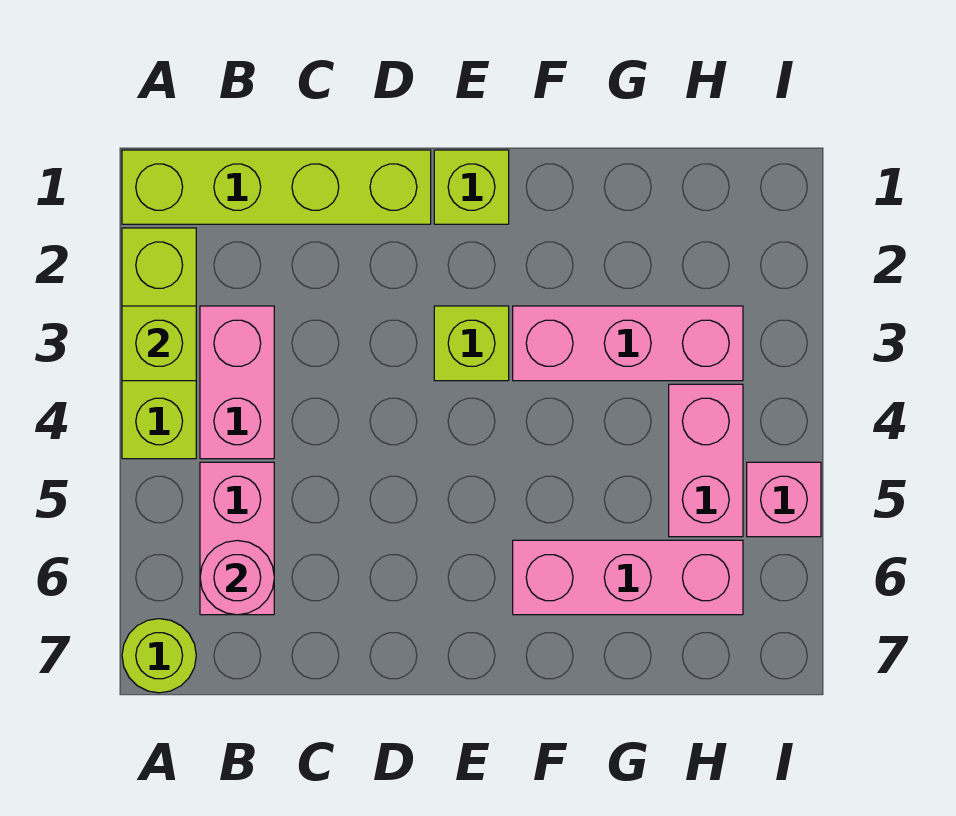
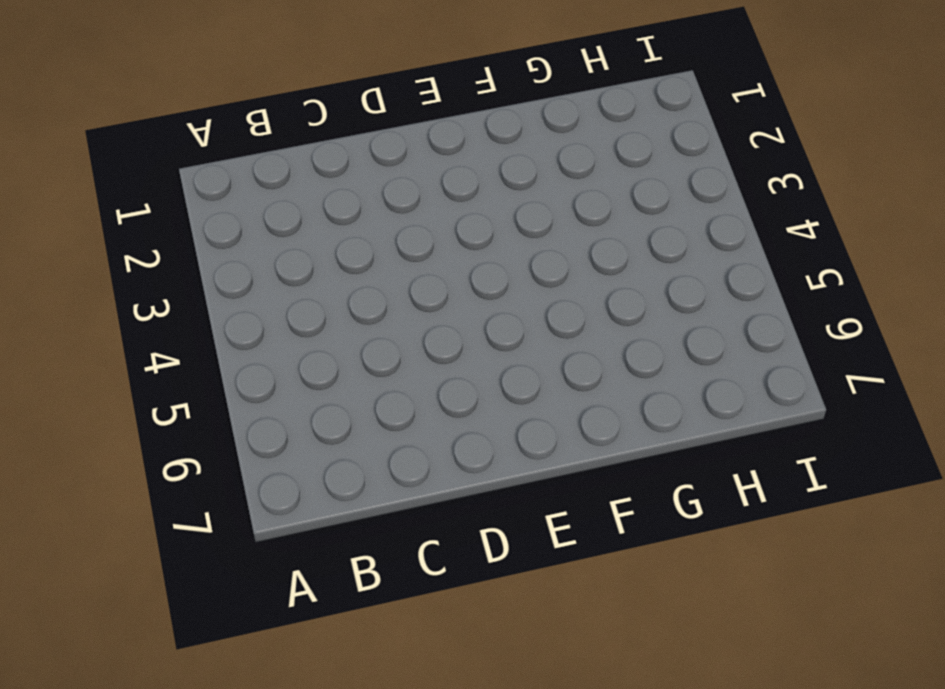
none -> lime 1x4 brick [122,150,431,224]
none -> lime 1x3 brick [122,228,196,459]
none -> lime 1x1 round brick [122,619,196,693]

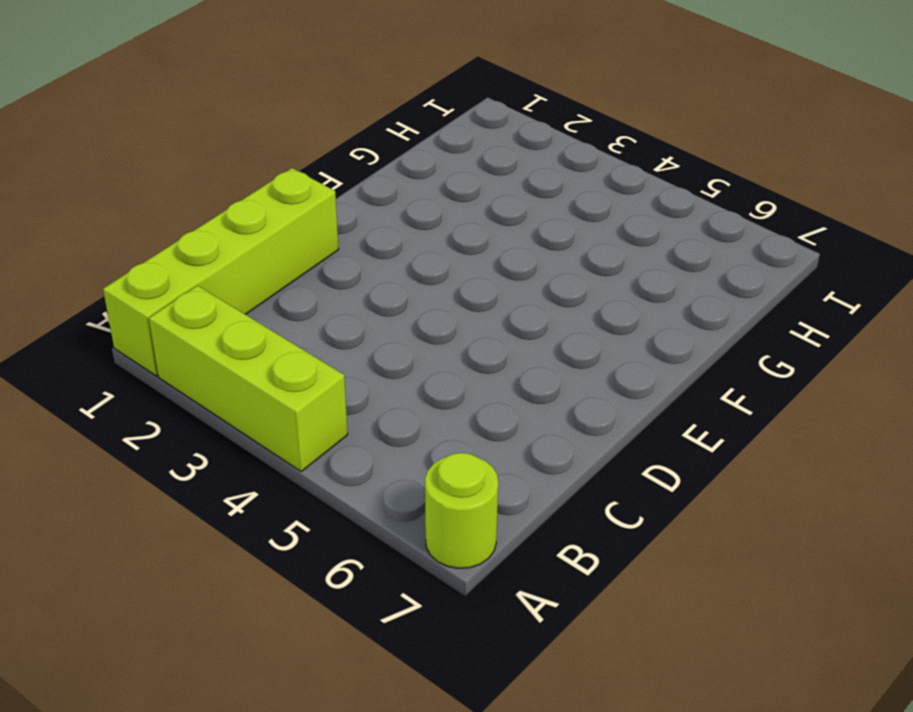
none -> pink 1x2 brick [200,306,274,459]
none -> pink 1x2 brick [200,462,274,615]
none -> lime 1x1 brick [434,150,509,224]

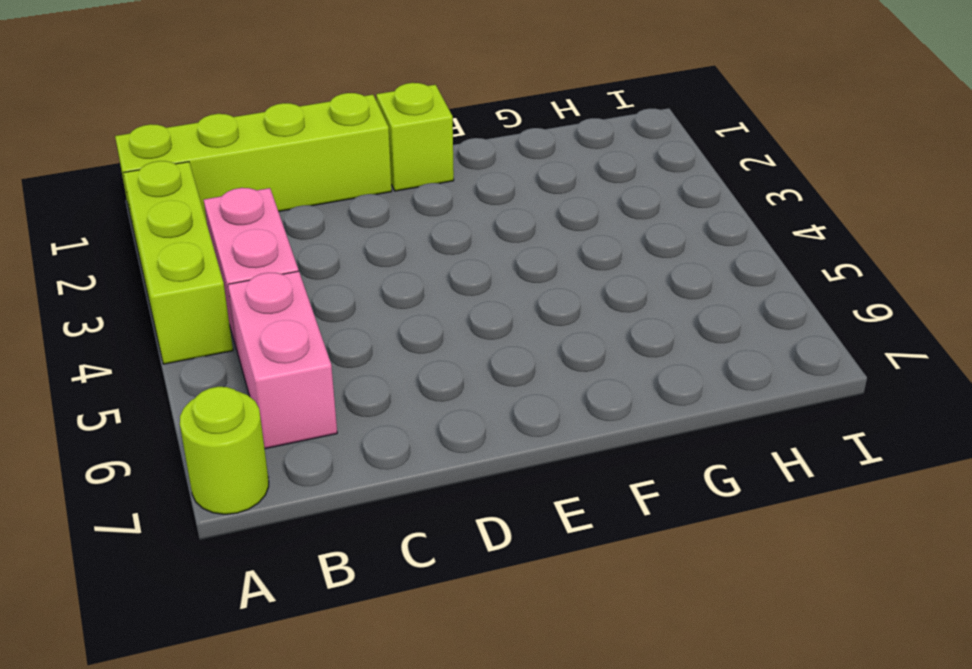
none -> lime 1x1 brick [434,306,509,381]
none -> pink 1x3 brick [513,306,743,381]
none -> pink 1x3 brick [513,540,743,615]

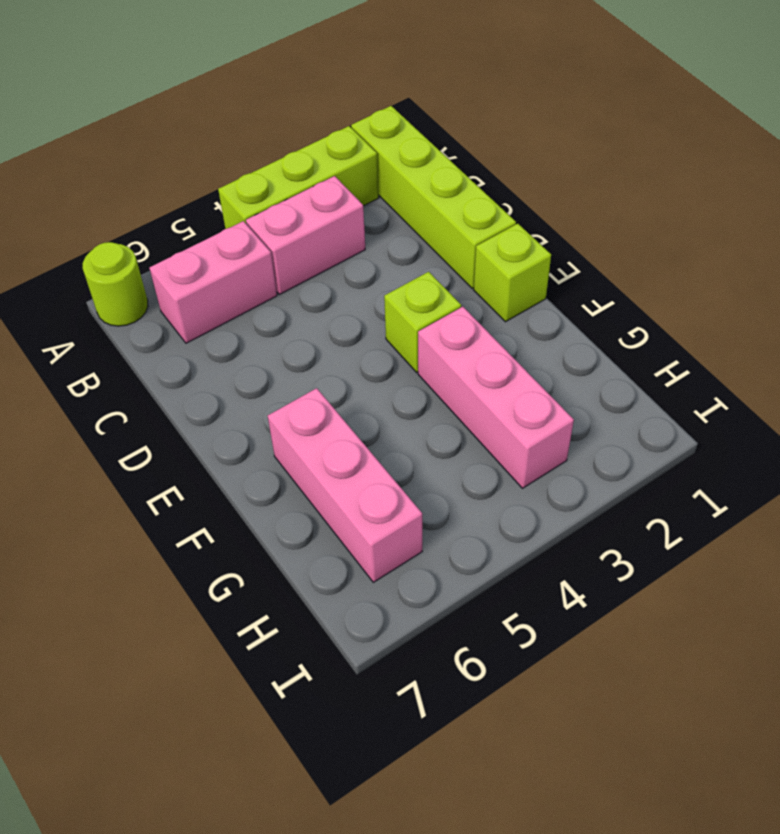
none -> pink 1x2 brick [669,384,743,537]
none -> pink 1x1 brick [747,462,821,537]
none -> lime 1x1 brick [122,306,196,381]

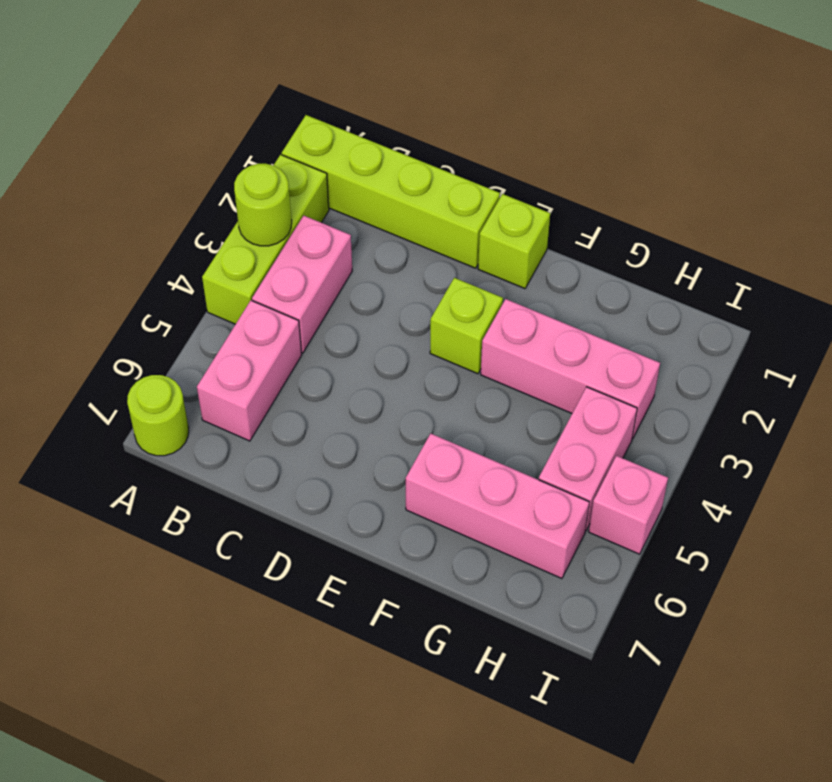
lime 1x1 round brick [234,164,292,246] -> lime 1x1 brick [122,306,196,381]
none -> pink 1x1 round brick [200,540,274,615]

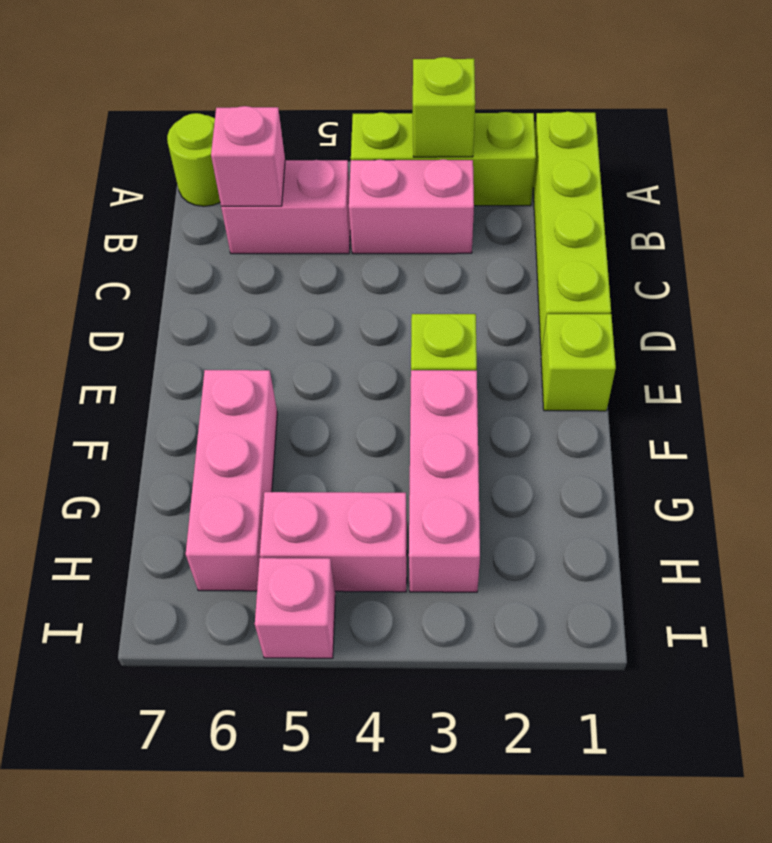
pink 1x1 brick [211,106,285,206] -> pink 1x1 round brick [200,540,274,615]

